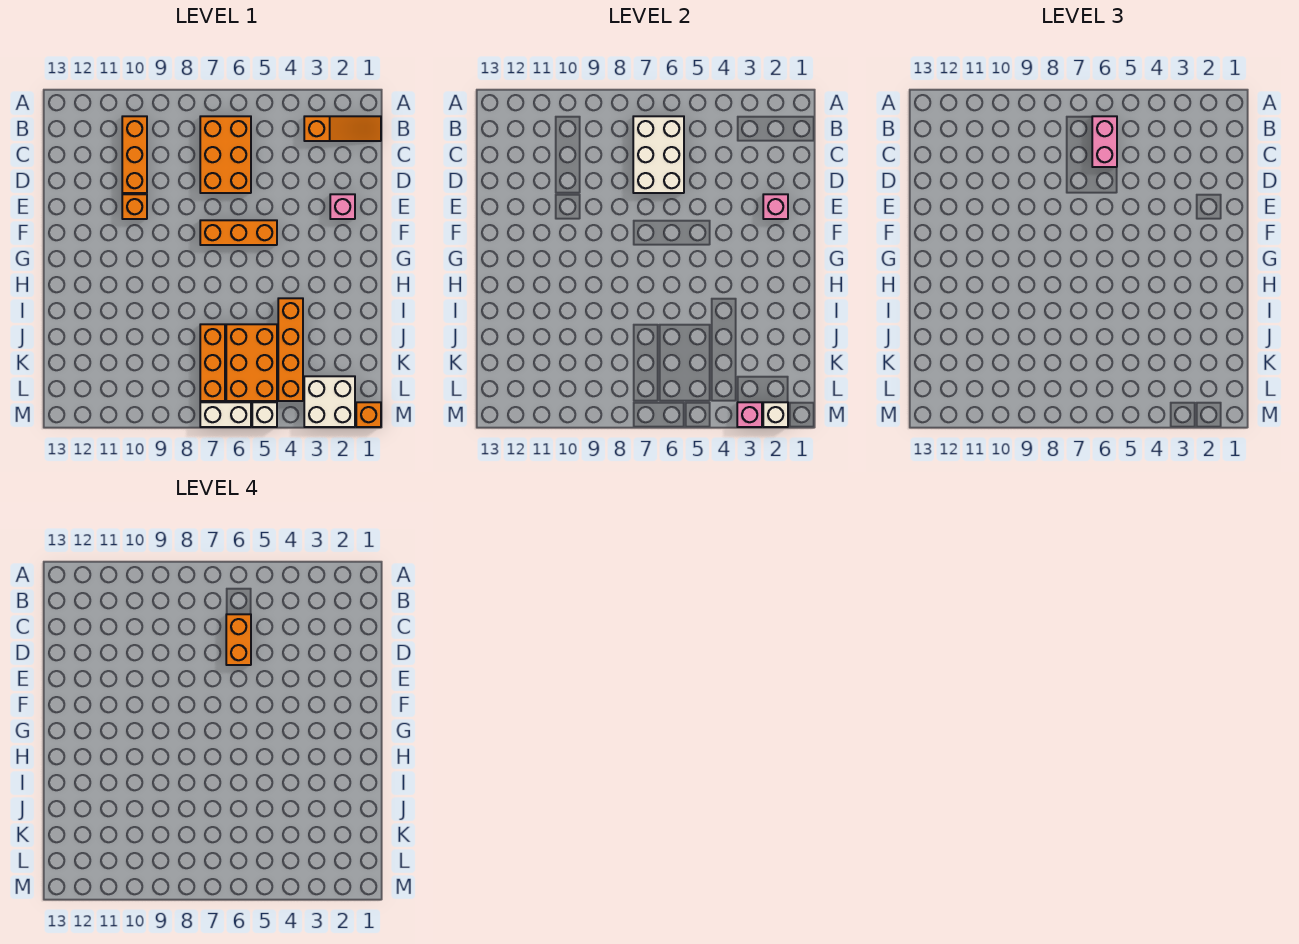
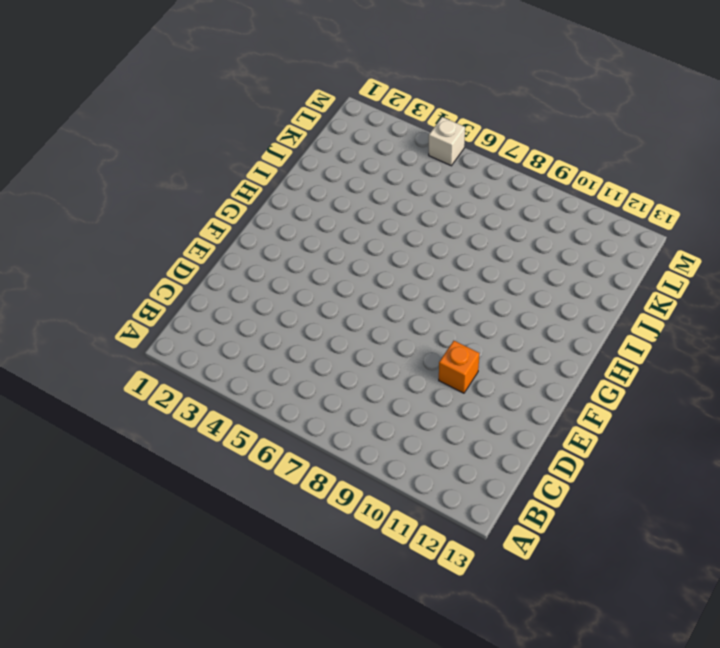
none -> orange 1x3 slope [304,116,381,141]
none -> orange 2x3 brick [200,116,251,193]
none -> orange 1x3 brick [122,116,147,193]

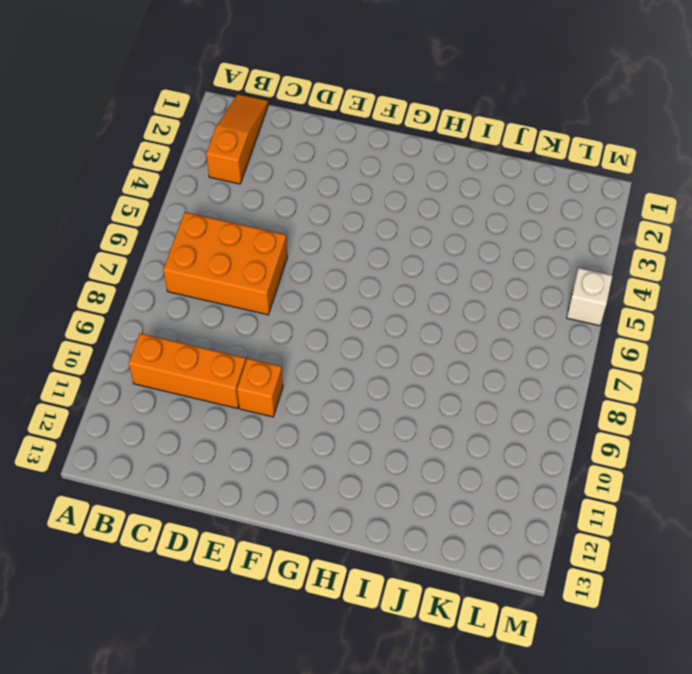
none -> pink 1x1 brick [330,194,355,219]
none -> orange 1x3 brick [200,220,277,245]
none -> orange 1x4 brick [278,298,303,401]

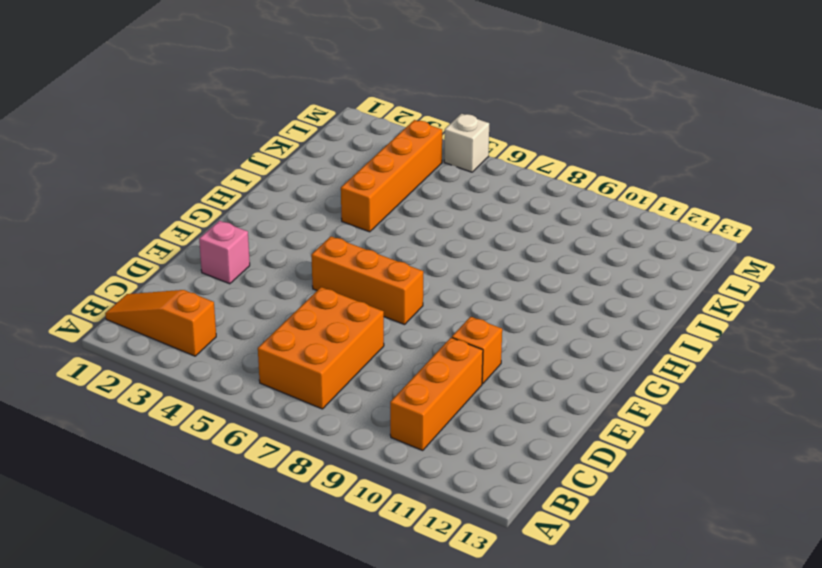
none -> orange 2x3 brick [226,324,277,401]
none -> orange 1x3 brick [200,324,225,401]
none -> white 2x2 brick [304,376,355,427]

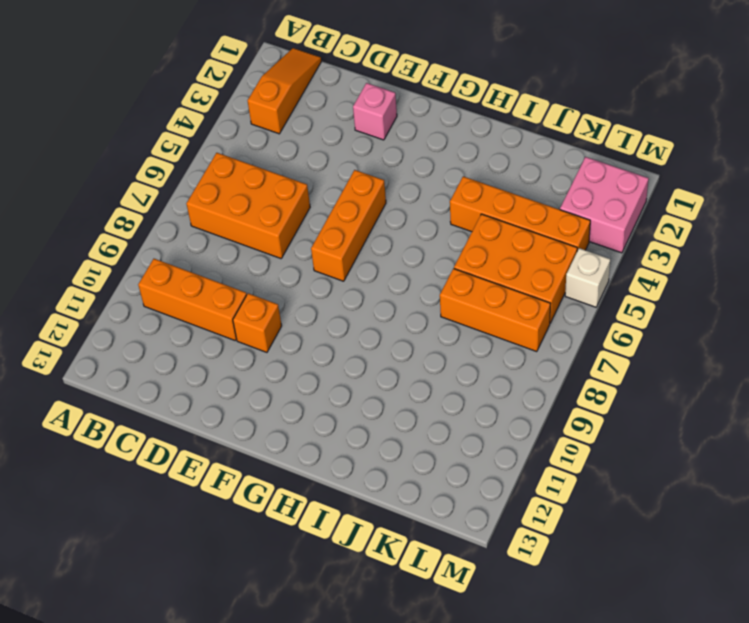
pink 2x2 brick [560,157,649,253] -> white 2x2 brick [304,376,355,427]
none -> orange 1x1 brick [356,402,381,427]
none -> white 1x2 brick [200,402,251,427]
none -> white 2x3 brick [633,116,684,193]

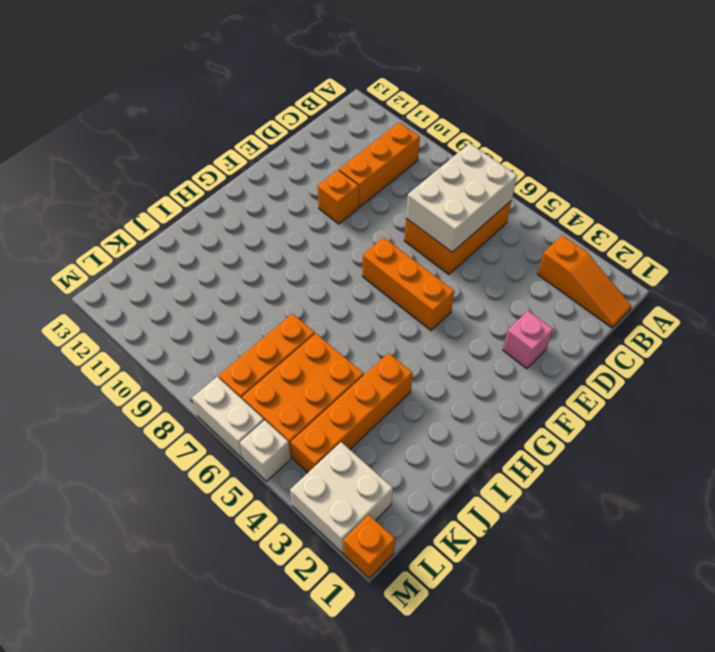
none -> pink 1x1 brick [763,194,788,219]
none -> white 1x1 brick [763,402,788,427]
none -> pink 1x1 brick [737,402,762,427]

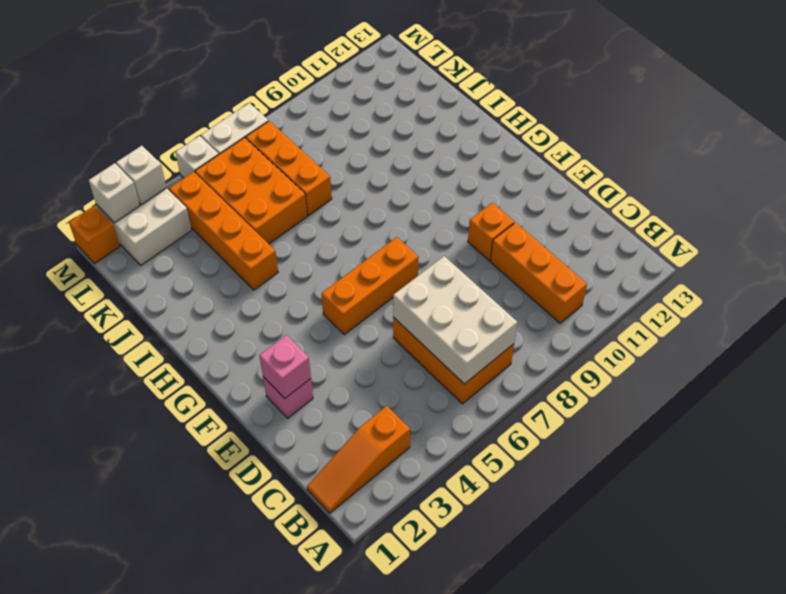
white 1x1 brick [116,146,167,205] -> pink 1x1 brick [737,402,762,427]
none -> pink 1x2 brick [1092,116,1117,167]
none -> orange 1x2 brick [226,614,251,665]

